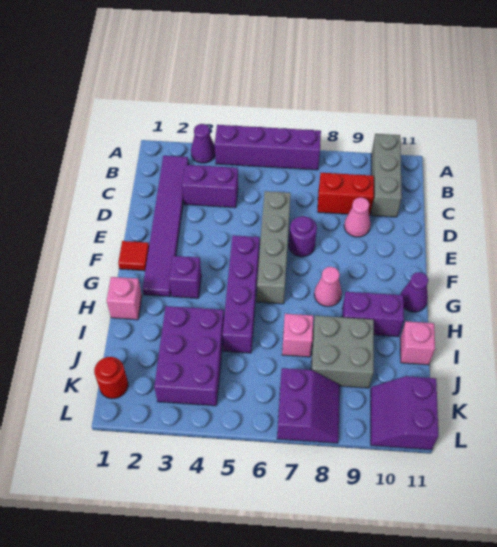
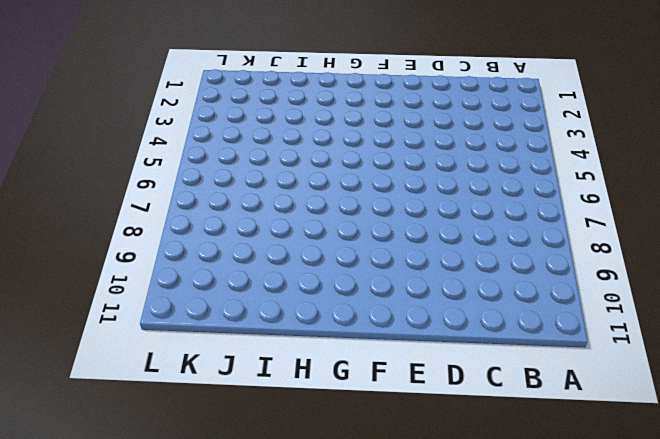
none -> purple 1x1 cone [191,124,215,163]
none -> purple 1x4 brick [215,125,321,170]
none -> grey 1x3 brick [371,134,402,217]

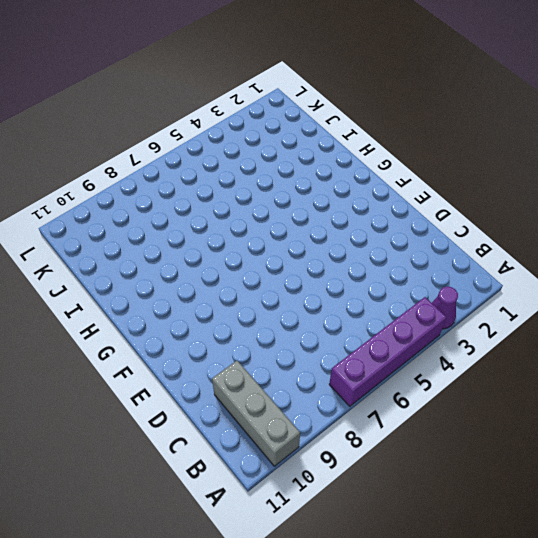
none -> purple 1x6 tile [143,156,189,297]
none -> purple 1x2 brick [182,165,238,208]
none -> red 1x2 brick [318,173,374,216]

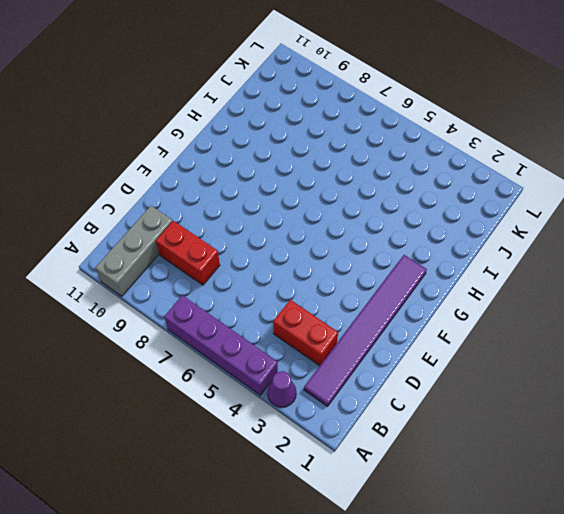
red 1x2 brick [273,300,338,366] -> purple 1x2 brick [182,165,238,208]
none -> grey 1x4 brick [257,191,291,304]
none -> pink 1x1 cone [344,197,371,237]
none -> purple 1x1 round brick [289,216,317,257]

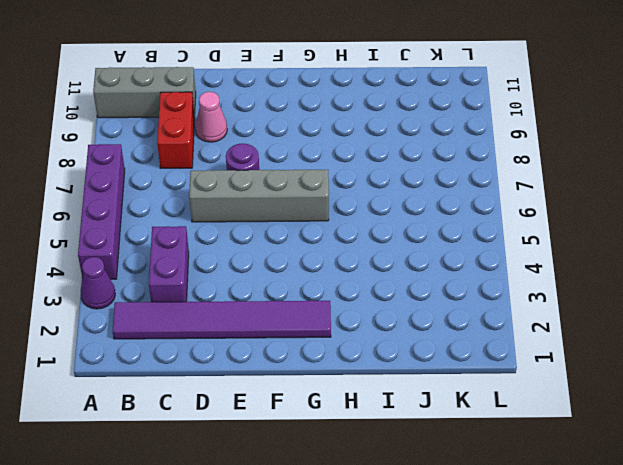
none -> red 1x1 tile [118,241,149,271]
none -> purple 1x4 brick [223,235,259,353]
none -> purple 1x1 brick [169,256,201,298]

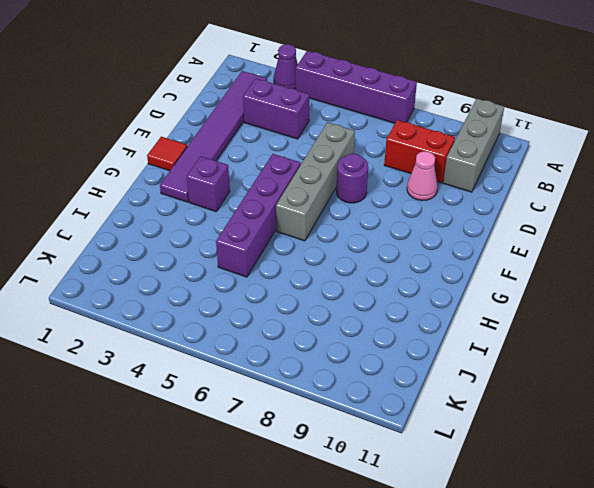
none -> pink 1x1 cone [314,267,342,307]
none -> purple 1x1 cone [401,272,428,312]
none -> pink 1x1 brick [107,277,142,320]

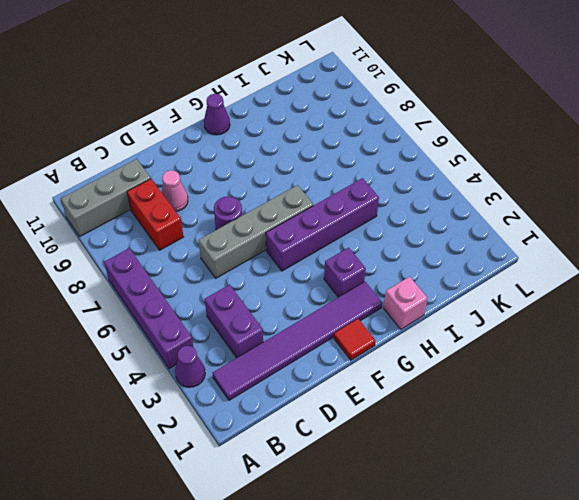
none -> pink 1x1 cone [314,267,342,307]
none -> purple 1x2 brick [342,292,404,337]
none -> purple 2x3 brick [154,306,224,406]

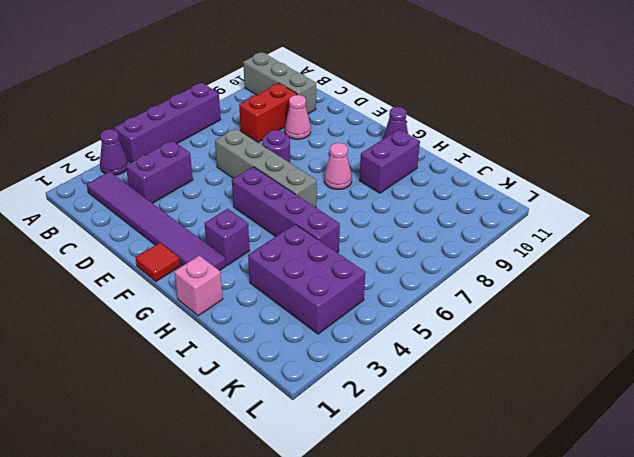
none -> pink 1x1 brick [282,314,313,357]
none -> grey 2x2 brick [311,316,374,388]
none -> pink 1x1 brick [400,321,435,365]

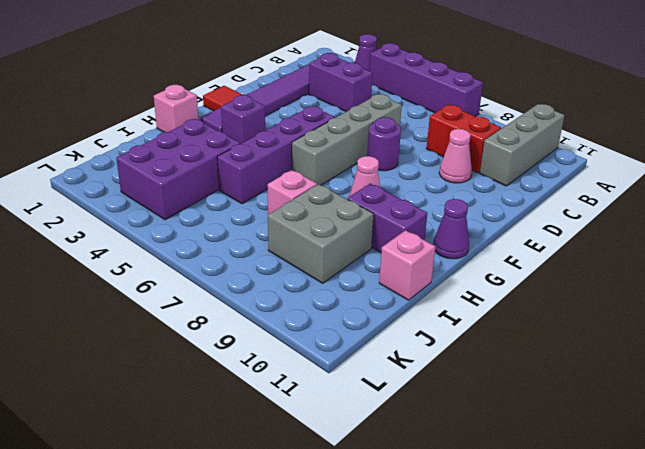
none -> red 1x1 round brick [94,357,128,399]
none -> purple 2x2 slope [277,368,340,443]
none -> purple 2x2 slope [371,376,439,450]

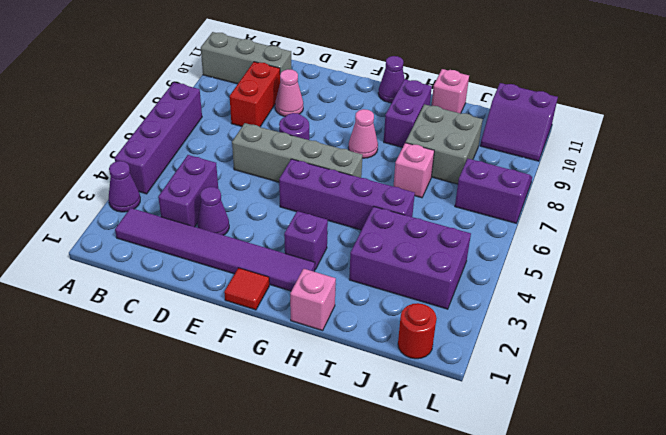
purple 1x1 cone [197,187,229,235] -> none

